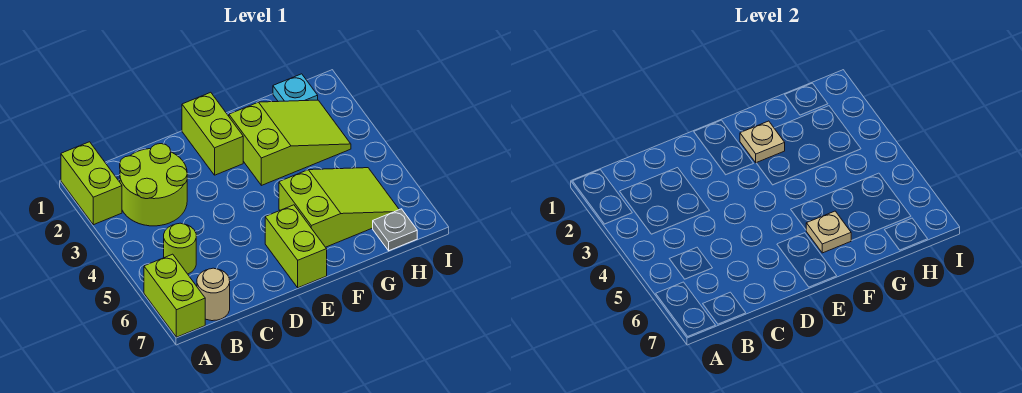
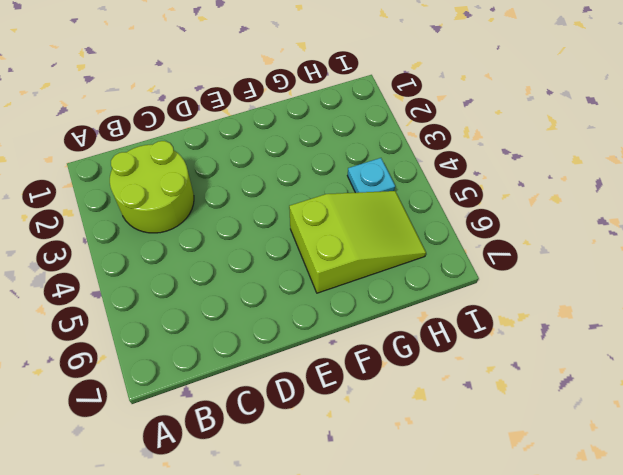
cyan 1x1 plate [347,158,395,193] -> cyan 1x1 plate moved to [273,74,318,102]
none -> lime 1x2 brick [61,142,122,225]
none -> lime 1x2 brick [144,254,205,337]
none -> lime 1x1 round brick [164,223,196,274]

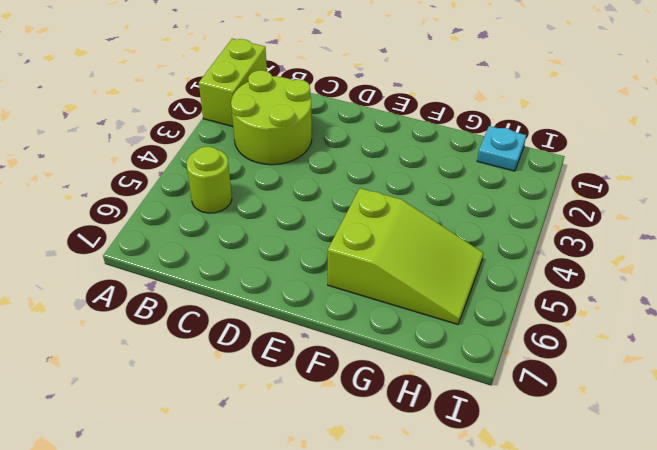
none -> lime 1x2 brick [144,254,205,337]
none -> tan 1x1 round brick [197,268,230,321]
none -> lime 1x2 brick [182,92,243,175]

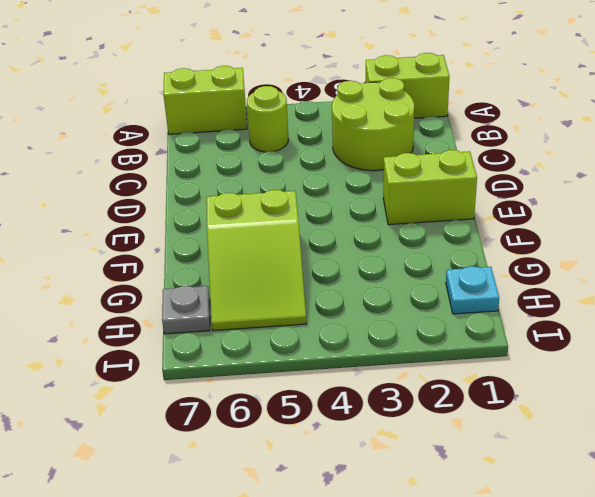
none -> tan 1x1 round brick [197,268,230,321]
none -> lime 1x2 brick [265,205,327,288]
none -> lime 2x3 slope [229,100,351,185]

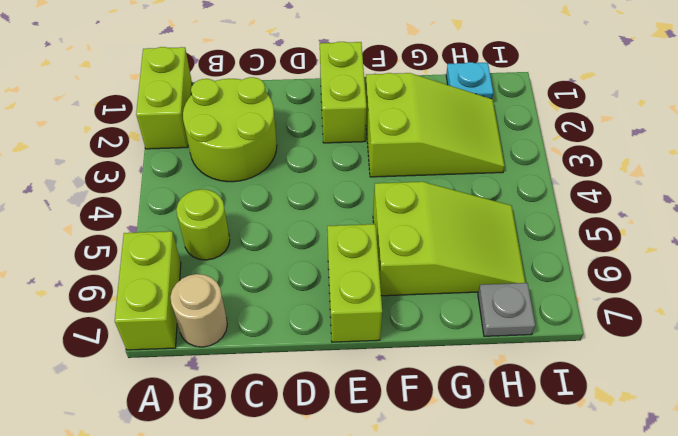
none -> tan 1x1 plate [740,121,785,163]
none -> tan 1x1 plate [806,211,851,253]

